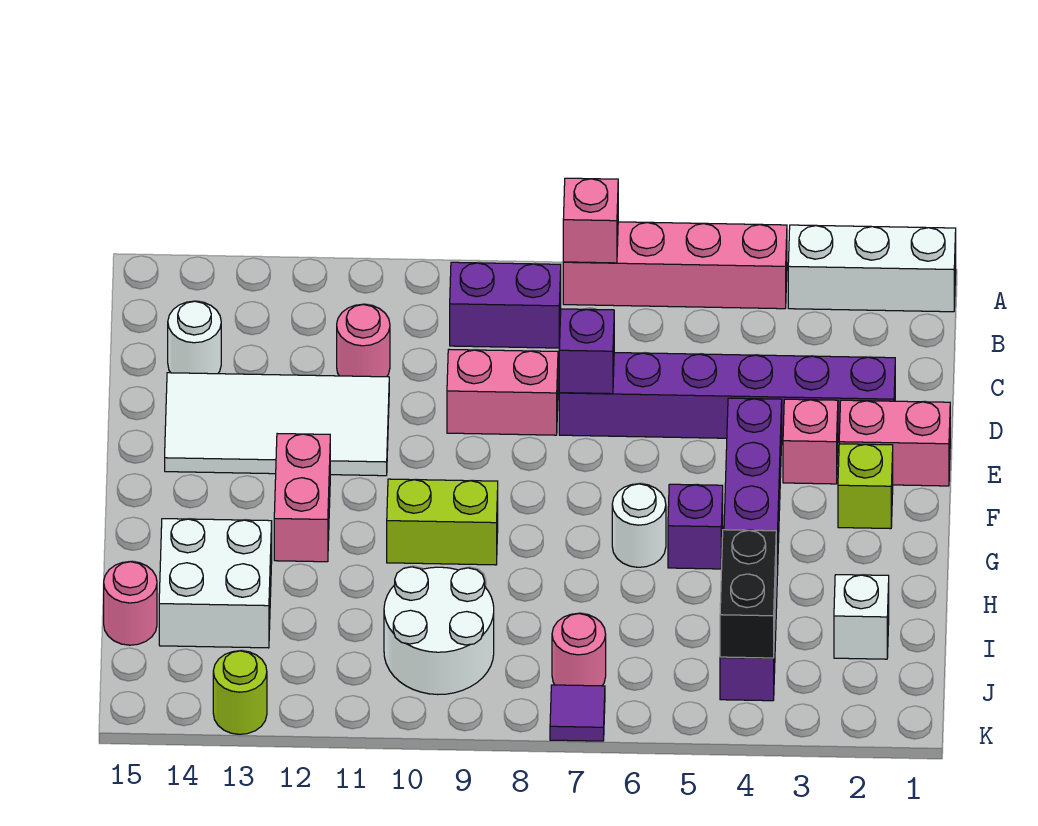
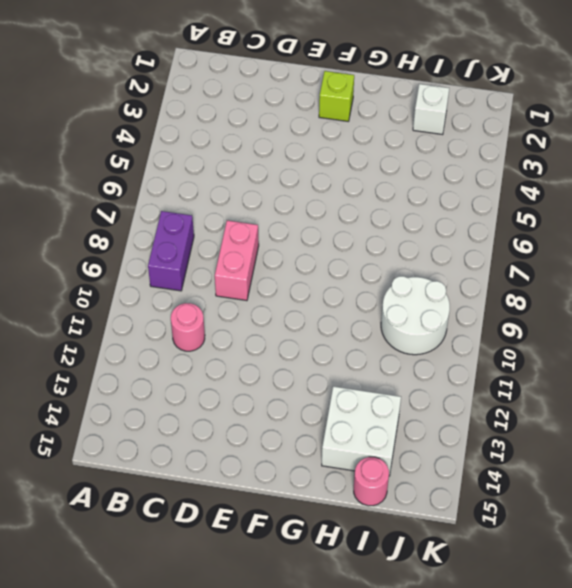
none -> white 1x3 brick [788,225,956,312]
none -> pink 1x4 brick [563,222,787,309]
none -> white 1x1 round brick [168,301,221,374]

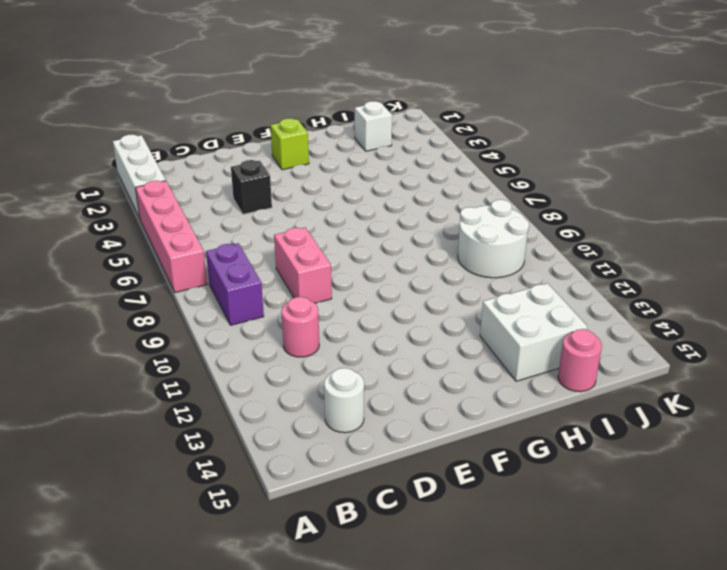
black 1x1 brick [231,160,272,214] -> purple 1x6 brick [559,353,895,440]
none -> white 2x4 tile [165,373,389,476]
none -> pink 1x2 brick [839,400,950,486]
none -> pink 1x1 brick [783,399,838,484]

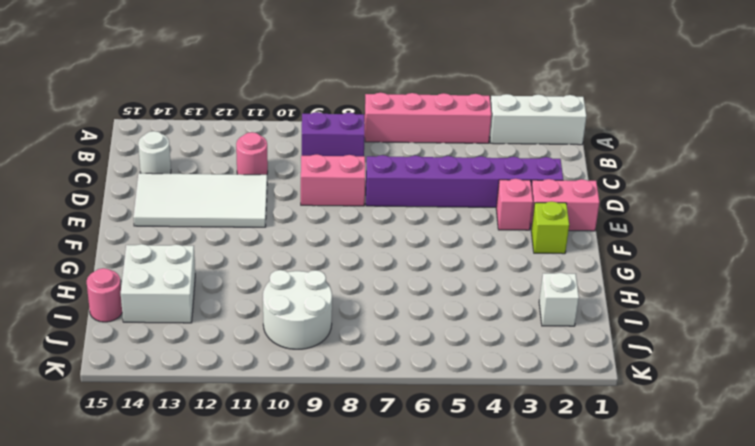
none -> purple 1x6 brick [720,398,782,701]
none -> pink 1x2 brick [274,434,330,562]
none -> purple 1x1 brick [668,484,723,569]

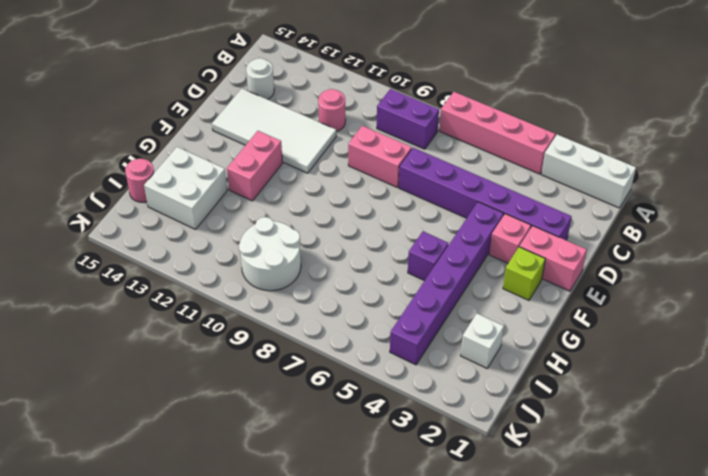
none -> white 1x1 round brick [612,484,666,567]
none -> lime 1x2 brick [387,479,498,565]
none -> pink 1x1 round brick [552,613,606,686]

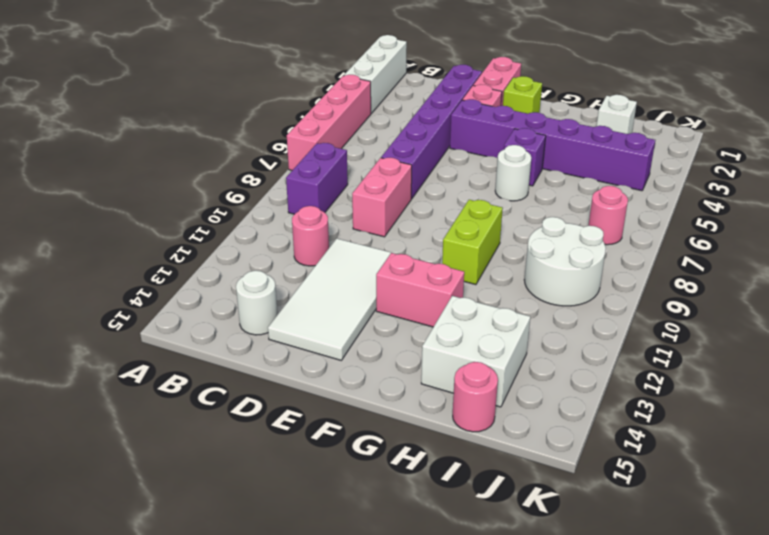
none -> purple 1x1 tile [550,685,605,741]
none -> lime 1x1 round brick [213,651,267,734]
none -> pink 1x1 brick [563,178,618,263]

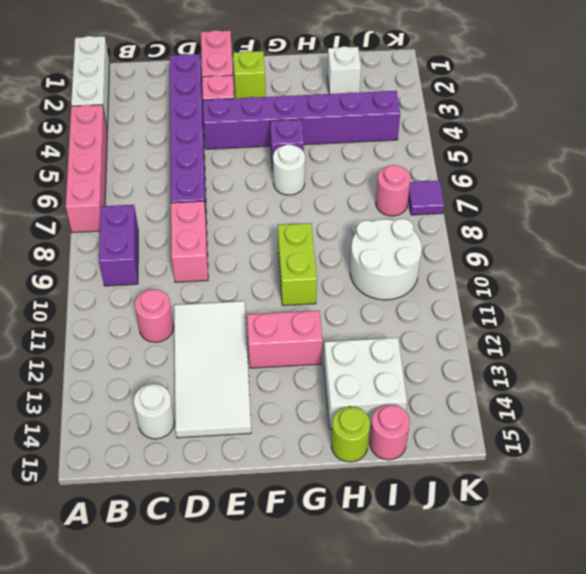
lime 1x1 round brick [331,407,370,462] -> lime 1x1 round brick moved to [213,651,267,734]
none -> pink 1x1 brick [563,178,618,263]
none -> purple 1x1 brick [559,309,614,394]
none -> black 1x2 brick [720,530,776,658]

